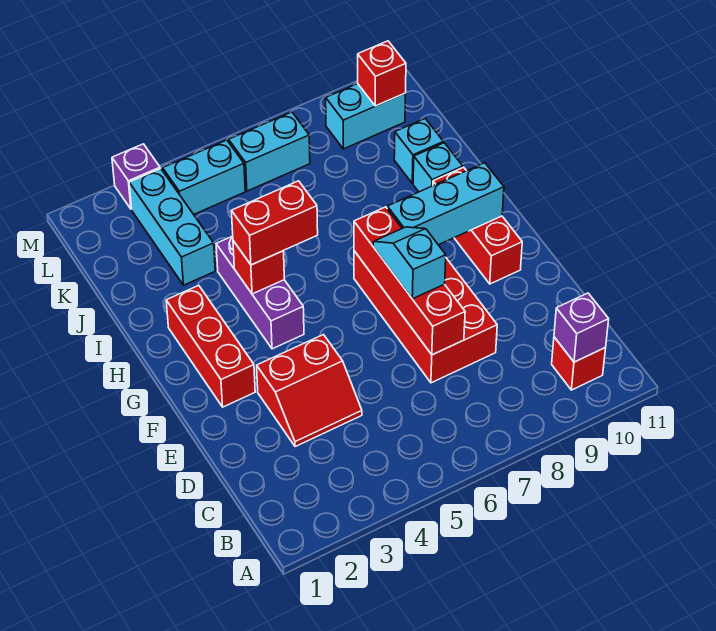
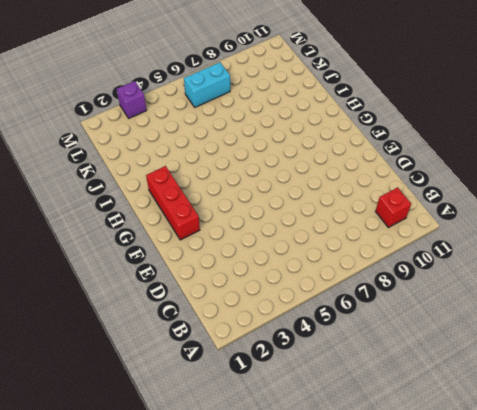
none -> red 2x2 slope [257,335,362,447]
none -> red 2x4 brick [354,251,497,383]
none -> red 1x3 brick [433,167,522,284]

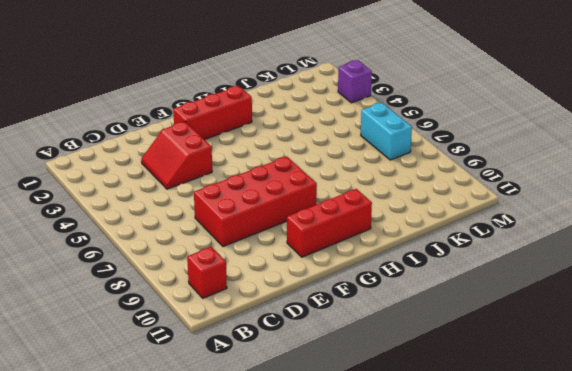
none -> purple 1x3 brick [216,236,304,349]
none -> cyan 1x1 brick [413,143,463,192]
none -> cyan 1x3 brick [129,168,215,285]

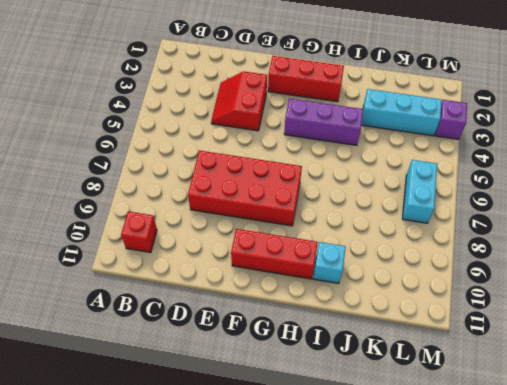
none -> cyan 1x1 brick [394,119,443,183]
none -> cyan 1x2 brick [163,140,245,214]
none -> cyan 1x2 brick [326,84,406,149]

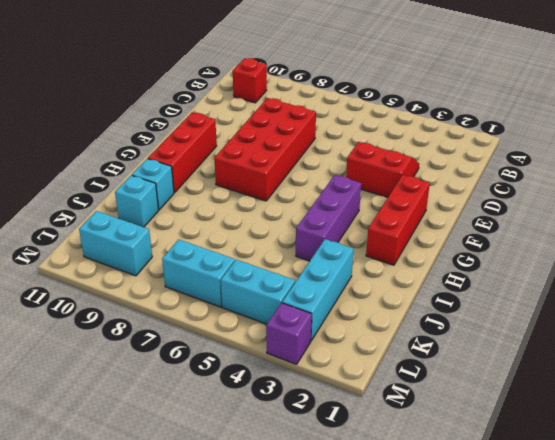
none -> purple 1x1 brick [554,293,609,362]
none -> red 1x4 brick [354,207,465,355]
none -> cyan 1x3 brick [387,163,504,245]

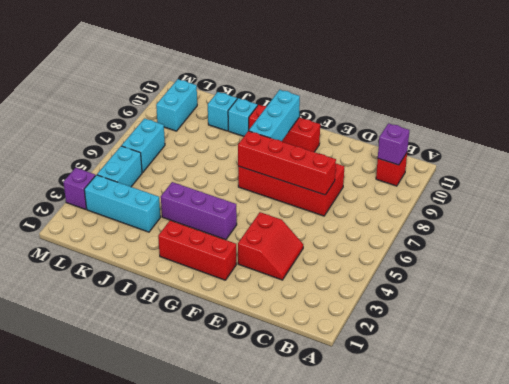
none -> red 1x1 brick [233,241,284,294]
none -> red 1x1 brick [358,41,406,106]
none -> cyan 1x2 slope [373,227,446,299]

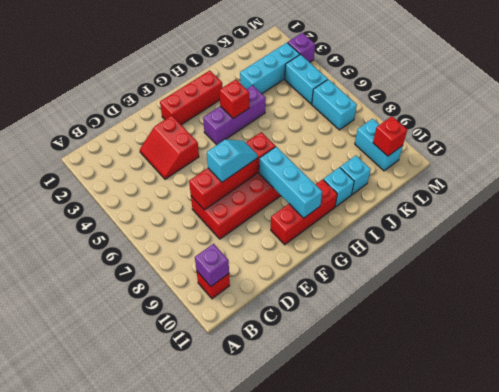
none -> red 1x2 brick [232,181,318,265]

